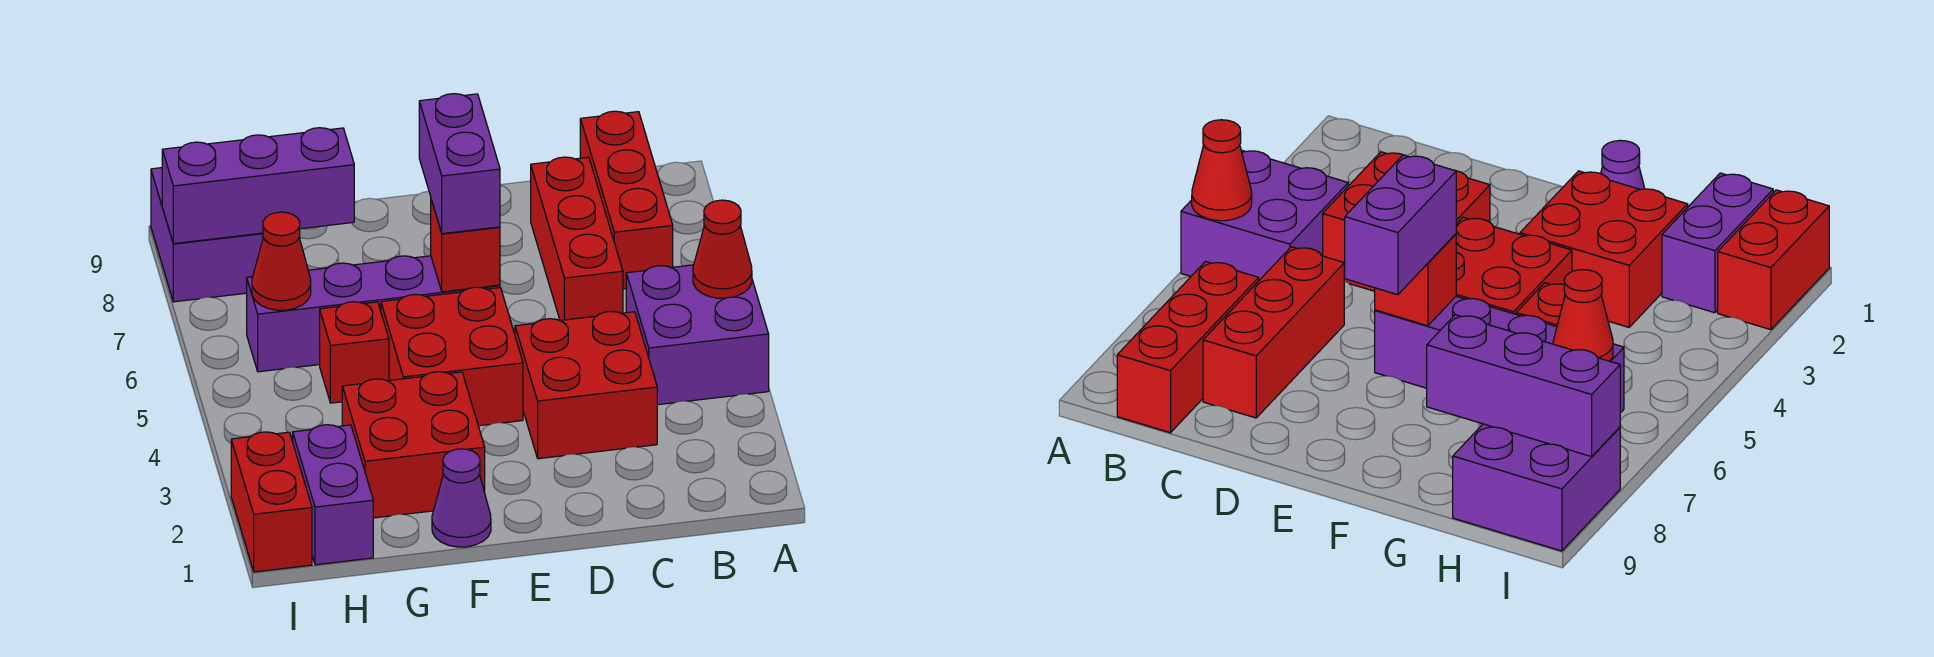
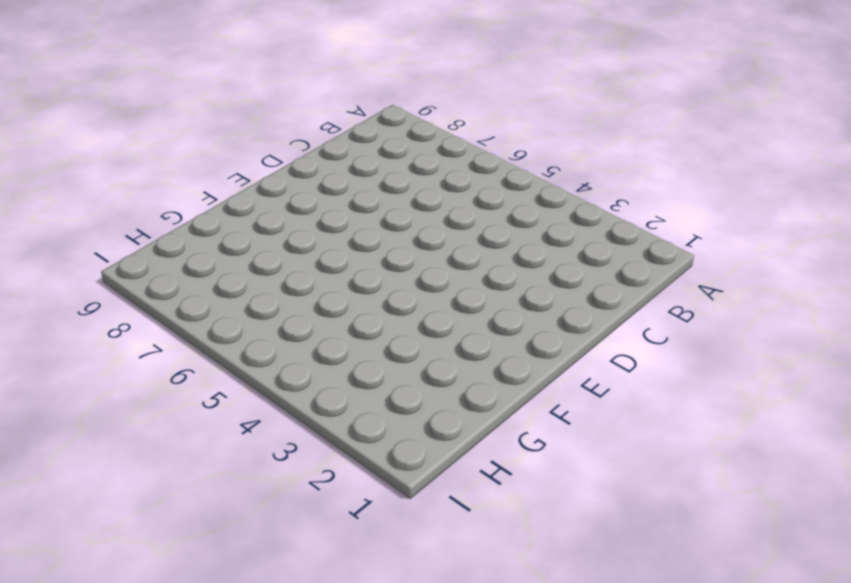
none -> purple 2x2 brick [626,265,769,405]
none -> red 1x3 brick [580,111,673,289]
none -> red 2x2 brick [515,311,657,459]

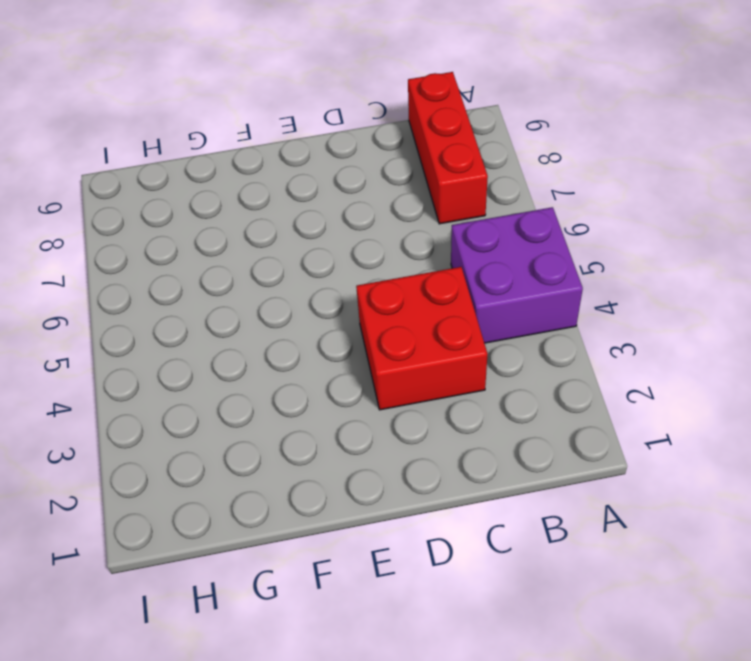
none -> red 1x3 brick [531,157,623,320]
none -> red 2x2 brick [381,287,523,426]
none -> purple 1x4 brick [247,256,500,372]

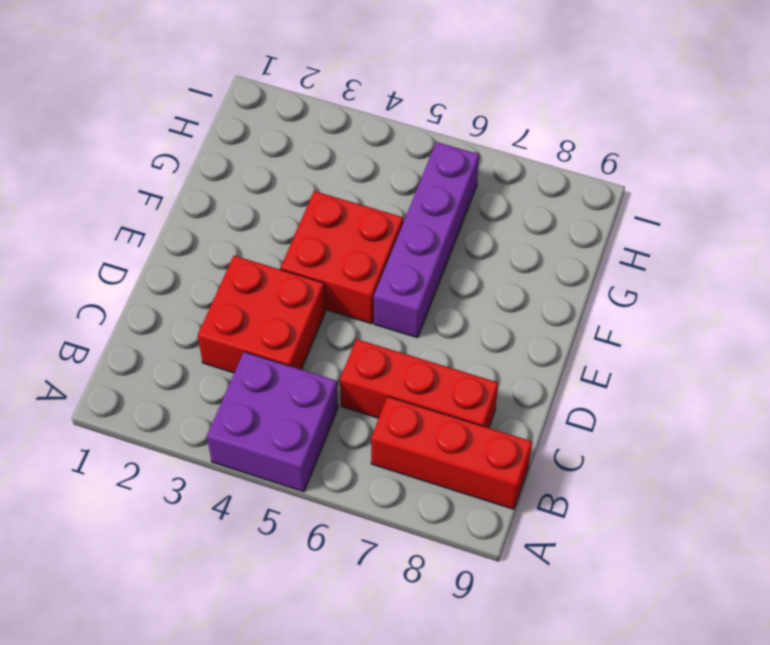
none -> purple 1x1 cone [432,449,491,547]
none -> red 2x2 brick [342,372,485,518]
none -> red 1x1 brick [320,302,389,403]

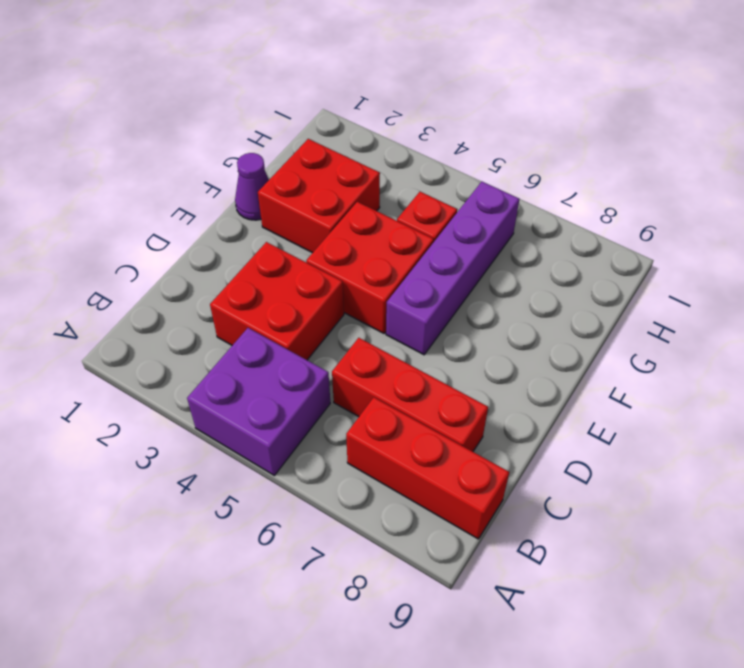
none -> purple 1x2 brick [293,425,373,565]
none -> purple 2x2 brick [151,168,263,302]
none -> red 1x2 brick [231,432,312,572]

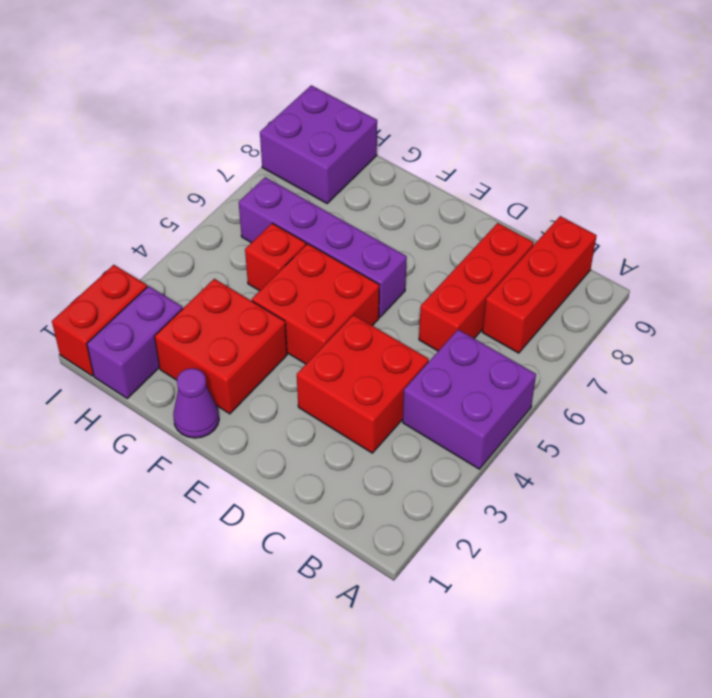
none -> red 1x1 cone [693,200,752,298]
none -> red 1x1 brick [431,200,500,292]
none -> purple 1x3 brick [162,128,354,244]

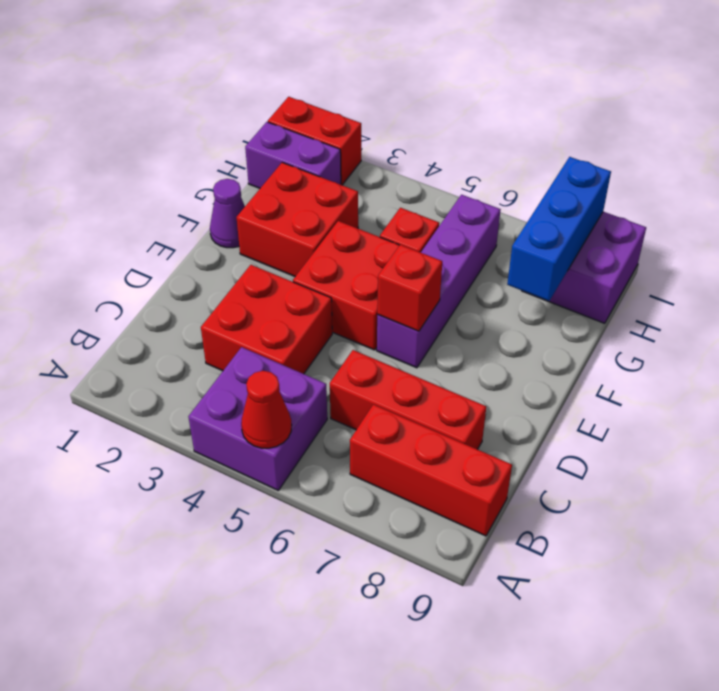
blue 1x3 brick [507,157,611,301] -> purple 1x3 brick [162,128,354,244]
none -> red 1x1 cone [252,212,311,310]
none -> purple 1x2 brick [419,94,500,234]

